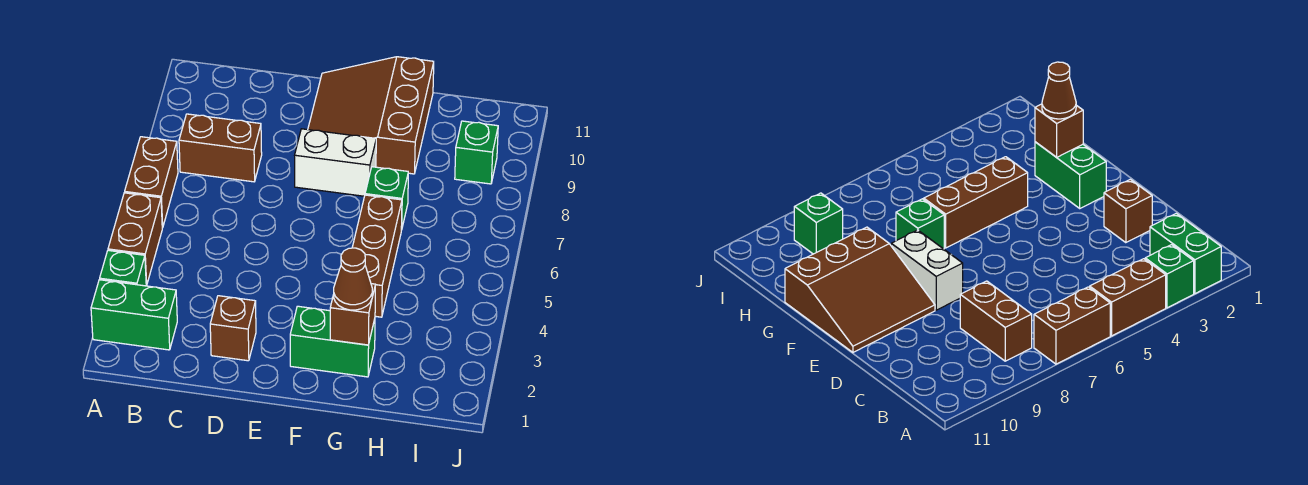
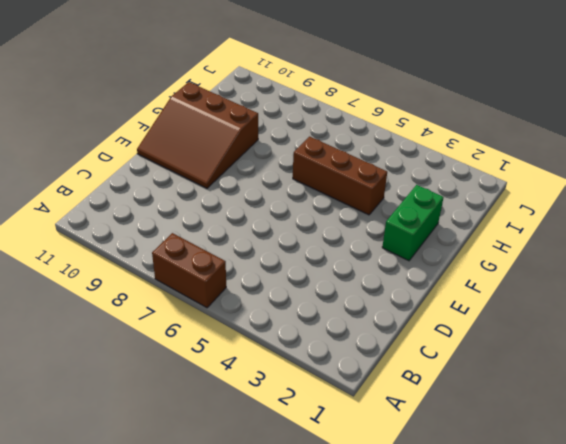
none -> green 1x2 brick [91,280,177,350]
none -> green 1x1 brick [100,250,146,286]
none -> brown 1x2 brick [108,193,162,285]

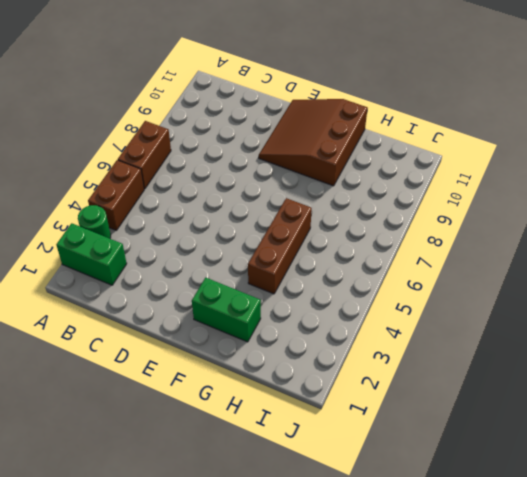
green 1x1 round brick [78,205,111,239] -> green 1x1 brick [100,250,146,286]
none -> brown 1x2 brick [179,114,262,182]
none -> brown 1x1 brick [210,296,256,361]
none -> white 1x2 brick [295,129,376,196]

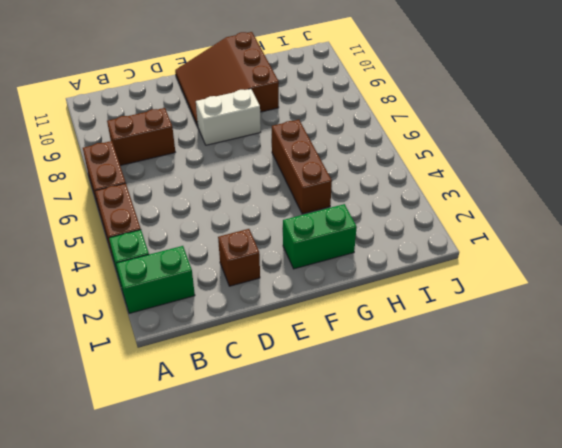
none -> green 1x1 brick [365,167,408,230]
none -> green 1x1 brick [455,121,498,184]
none -> brown 1x1 brick [330,284,375,345]

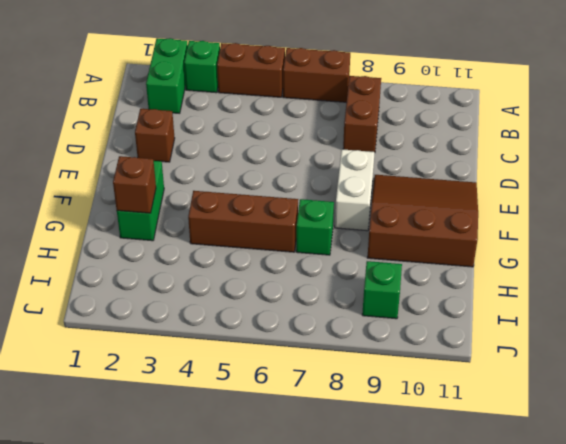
none -> brown 1x1 cone [334,248,372,310]

